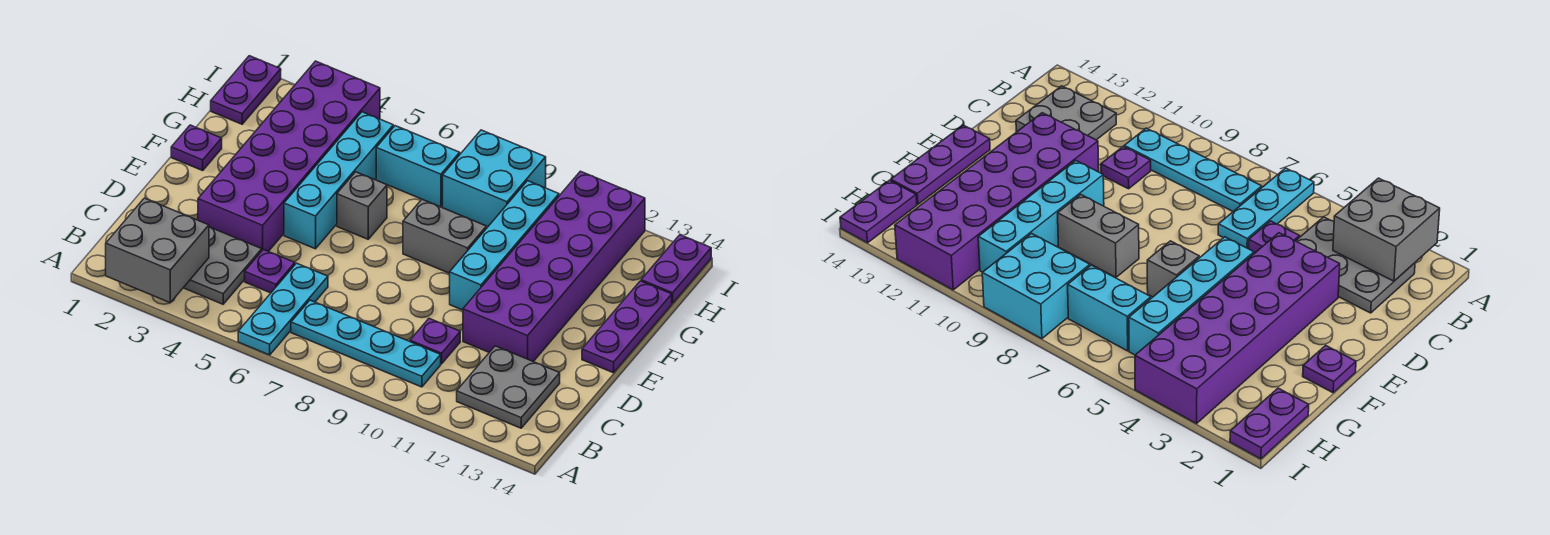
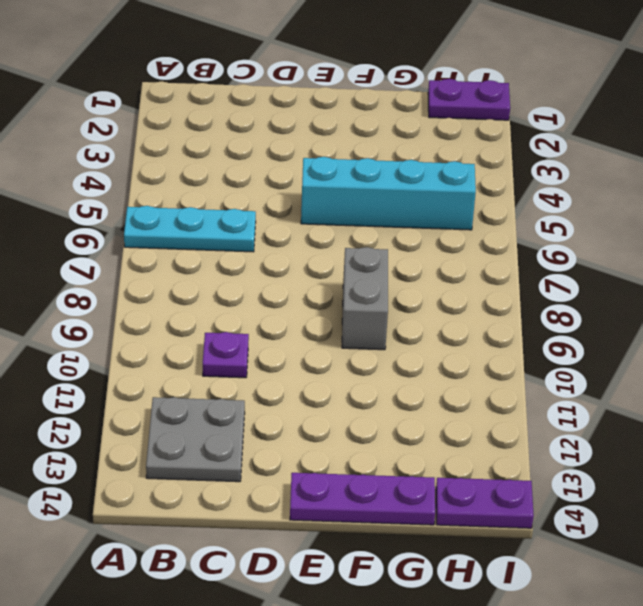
none -> grey 2x3 plate [184,227,262,304]
none -> cyan 1x4 plate [291,300,441,387]
none -> purple 1x1 plate [245,250,295,293]

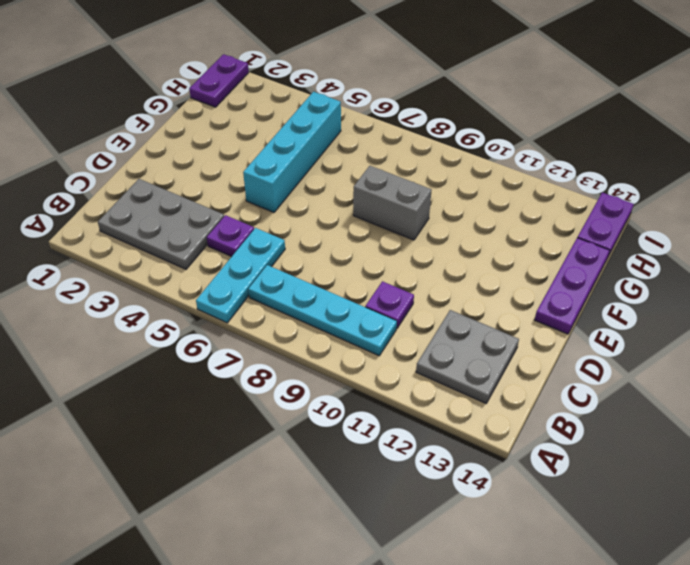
none -> purple 2x6 brick [198,61,380,251]
none -> purple 2x6 brick [463,171,645,362]
none -> cyan 1x4 brick [450,181,559,310]

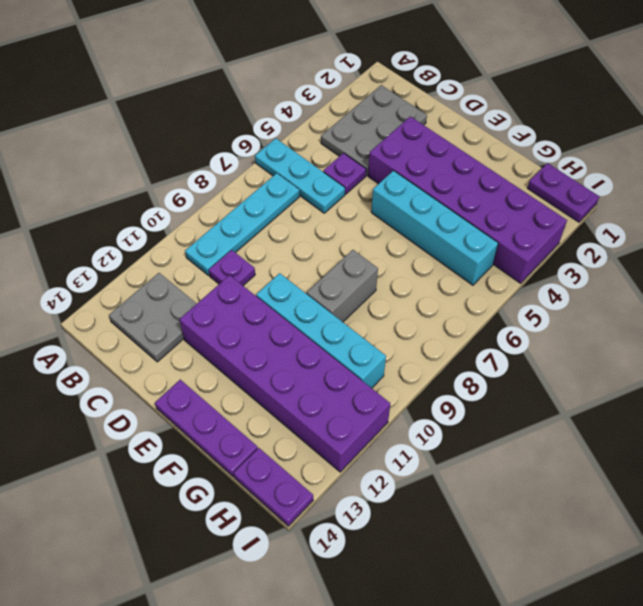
none -> purple 1x1 plate [171,125,222,171]
none -> grey 1x1 brick [337,172,387,239]
none -> cyan 1x2 brick [376,126,460,207]

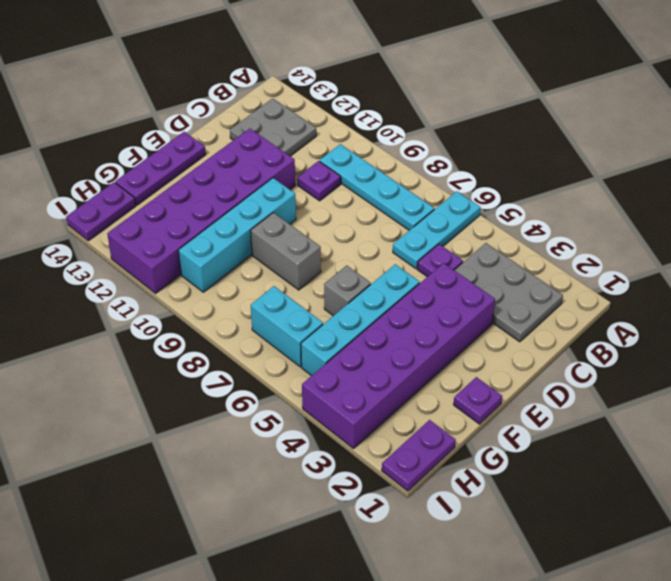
none -> cyan 2x2 brick [443,130,546,227]
none -> grey 2x2 brick [106,198,209,303]

